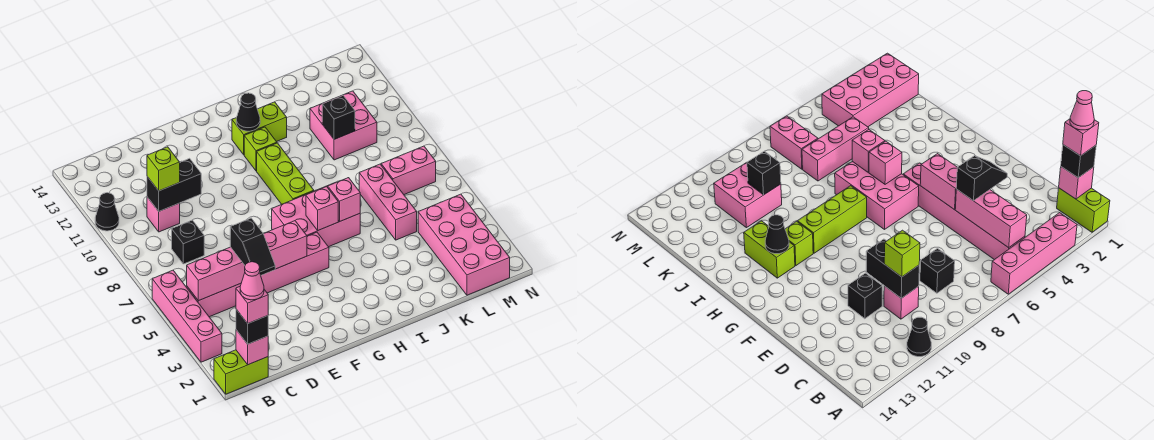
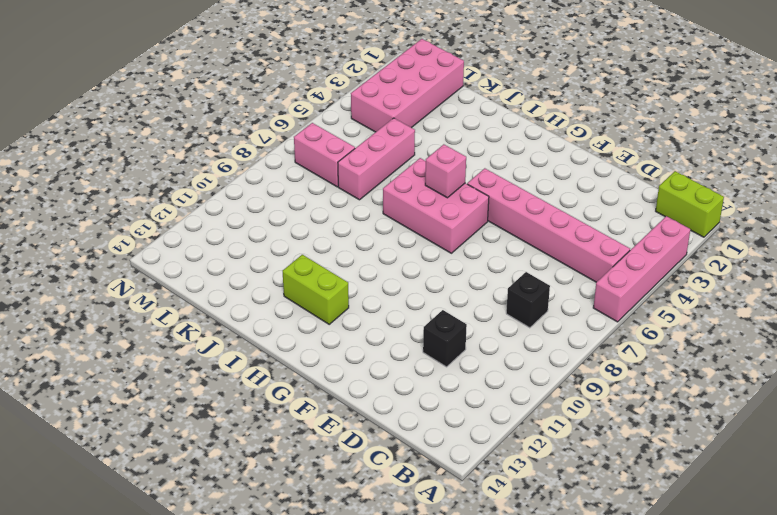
none -> black 1x1 cone [95,193,119,231]
none -> pink 1x1 brick [147,197,180,232]
none -> lime 1x3 brick [257,143,314,204]

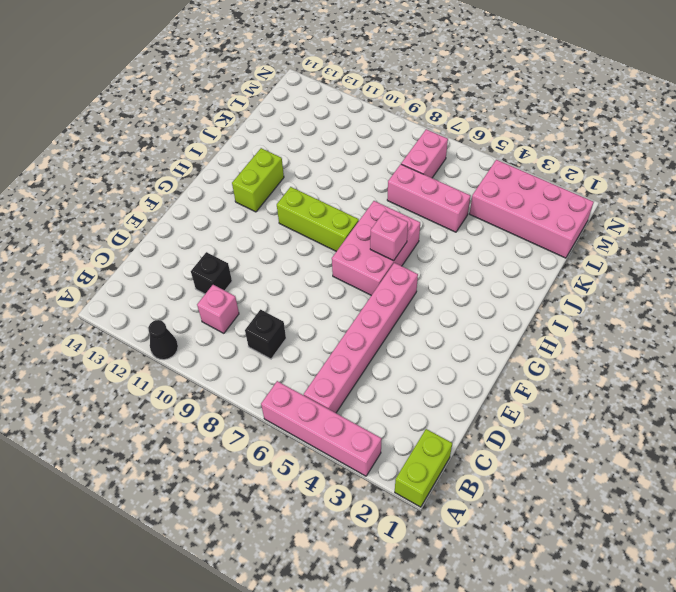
none -> lime 1x1 brick [244,127,277,171]
none -> pink 2x2 brick [310,91,377,160]
none -> pink 1x1 brick [236,330,268,365]

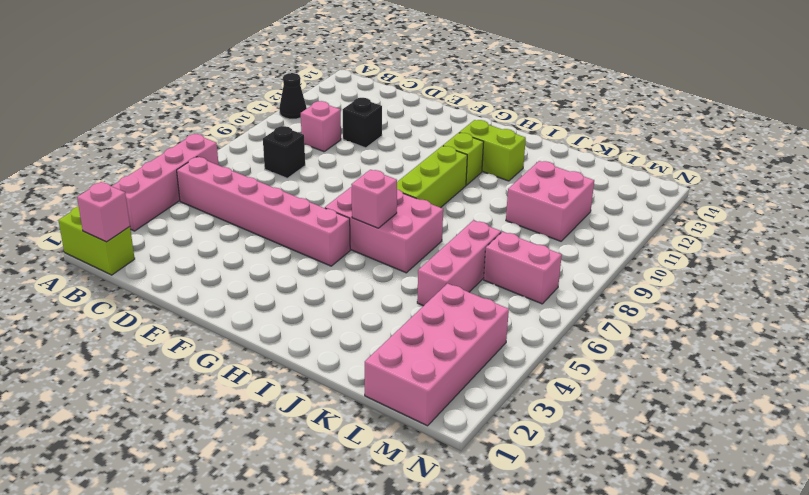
none -> pink 1x3 brick [187,247,245,301]
none -> black 1x2 brick [147,158,201,211]
none -> pink 1x2 brick [264,221,307,269]

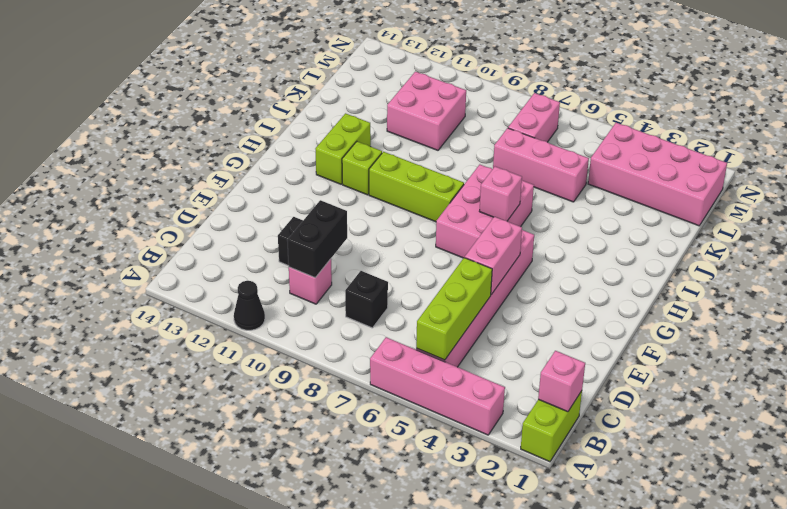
lime 1x3 brick [416,258,492,360] -> pink 1x3 brick [187,247,245,301]
none -> black 1x1 cone [236,93,260,131]
none -> pink 1x1 brick [328,178,360,222]
none -> black 1x1 brick [322,96,355,139]

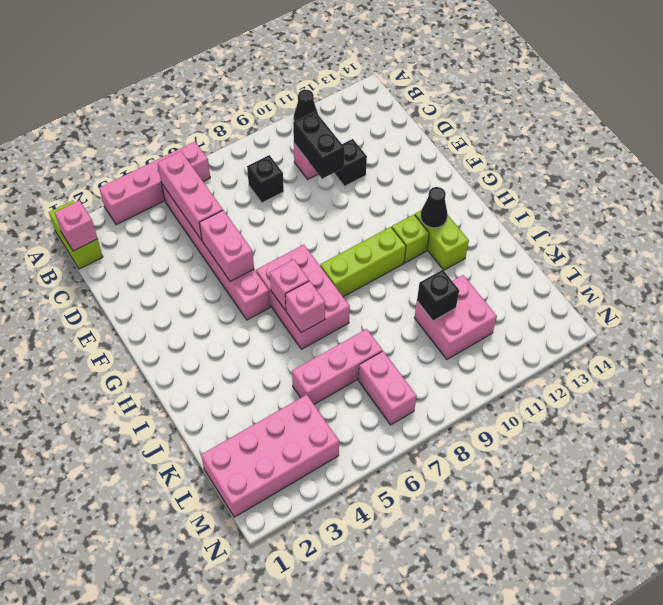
none -> black 1x1 brick [236,309,268,344]
none -> lime 1x1 brick [147,147,180,191]
none -> black 1x2 slope [230,218,275,275]

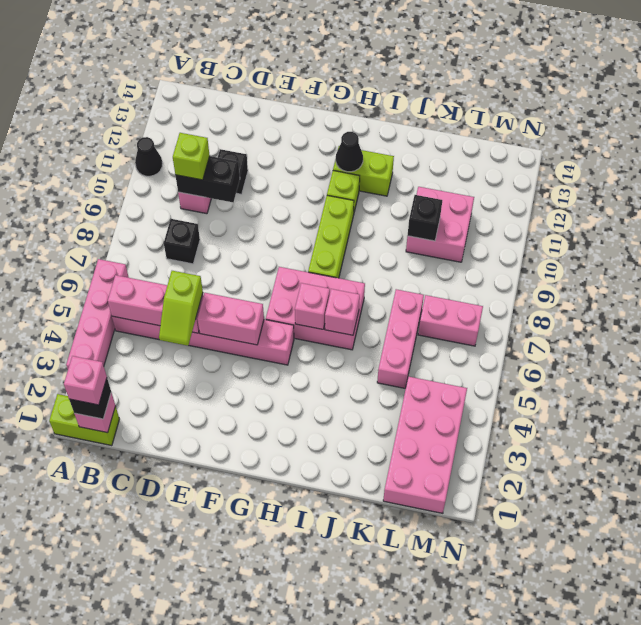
lime 1x2 slope [159,271,203,346] -> black 1x2 slope [230,218,275,275]
none -> pink 1x1 cone [240,262,264,300]

